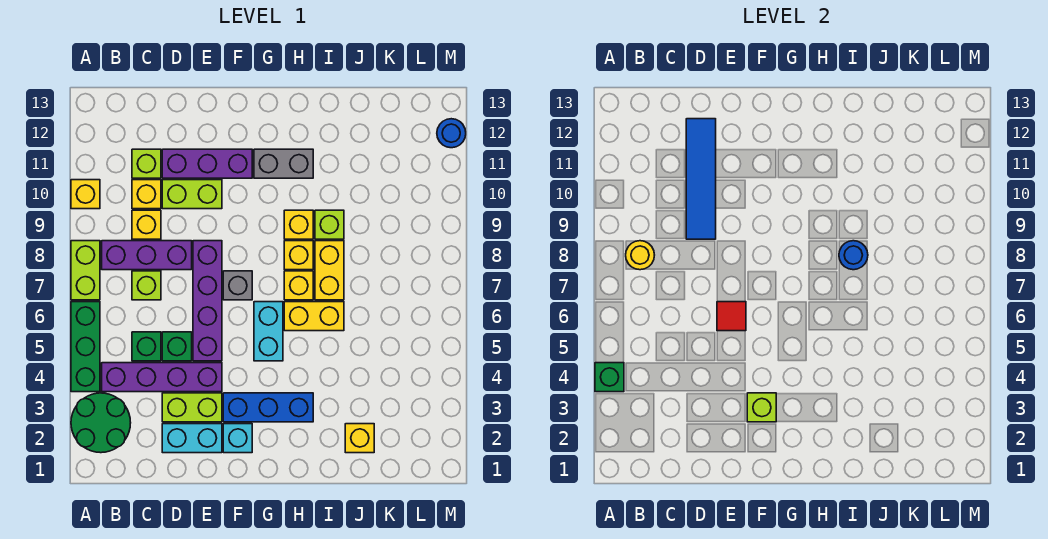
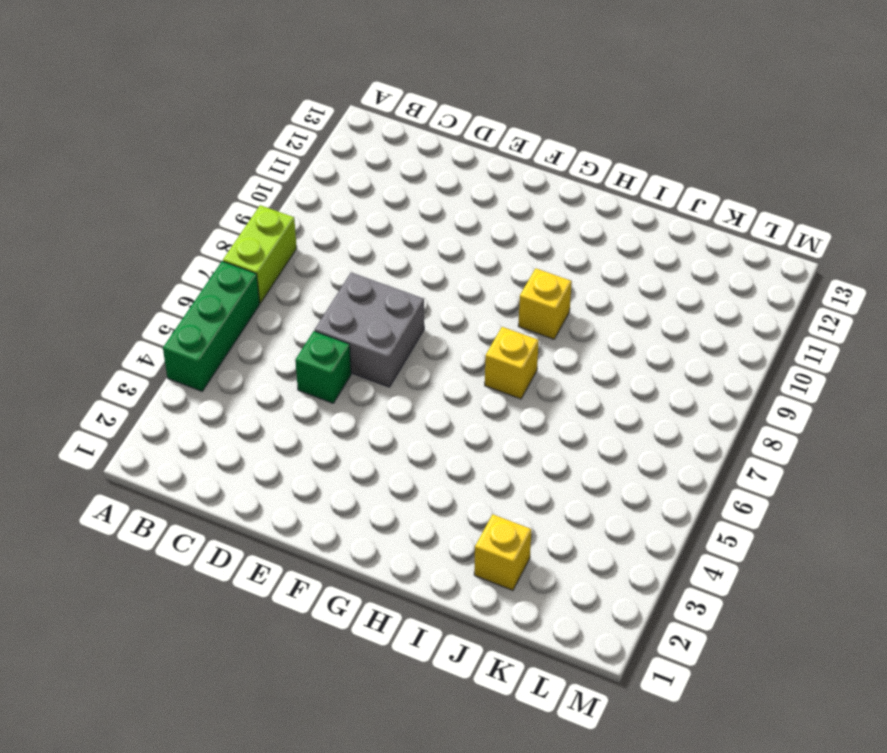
grey 2x2 brick [315,273,424,387] -> purple 1x4 brick [193,241,222,361]
none -> green 2x2 round brick [71,393,131,453]
none -> yellow 1x1 brick [71,180,100,209]
none -> purple 1x4 brick [102,363,222,392]
none -> purple 1x3 brick [102,241,192,270]

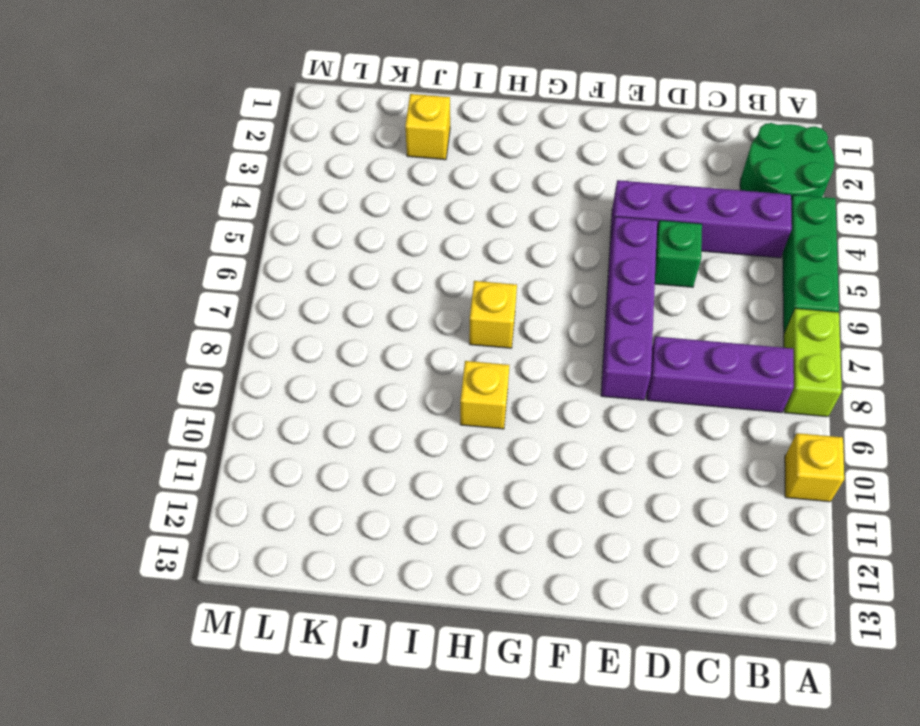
none -> green 1x1 brick [132,332,161,361]
none -> lime 1x1 brick [132,271,161,300]
none -> yellow 1x1 brick [132,210,161,239]
none -> yellow 1x1 brick [132,180,161,209]

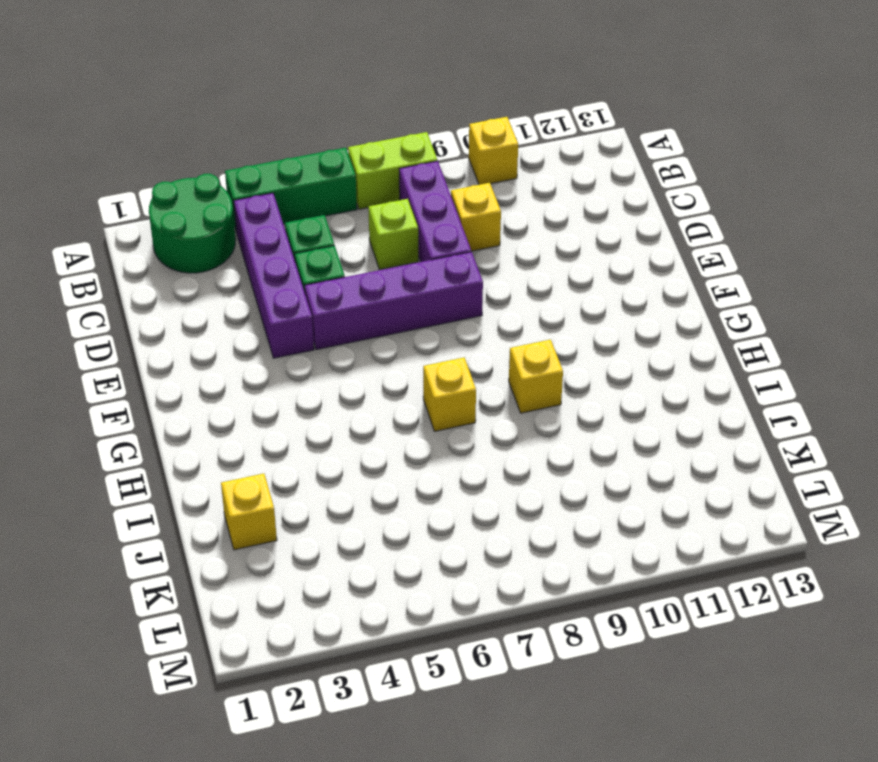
none -> yellow 1x1 brick [132,180,161,209]
none -> lime 1x1 brick [132,149,161,178]
none -> cyan 1x2 brick [162,424,222,453]
none -> lime 1x2 brick [162,393,222,422]

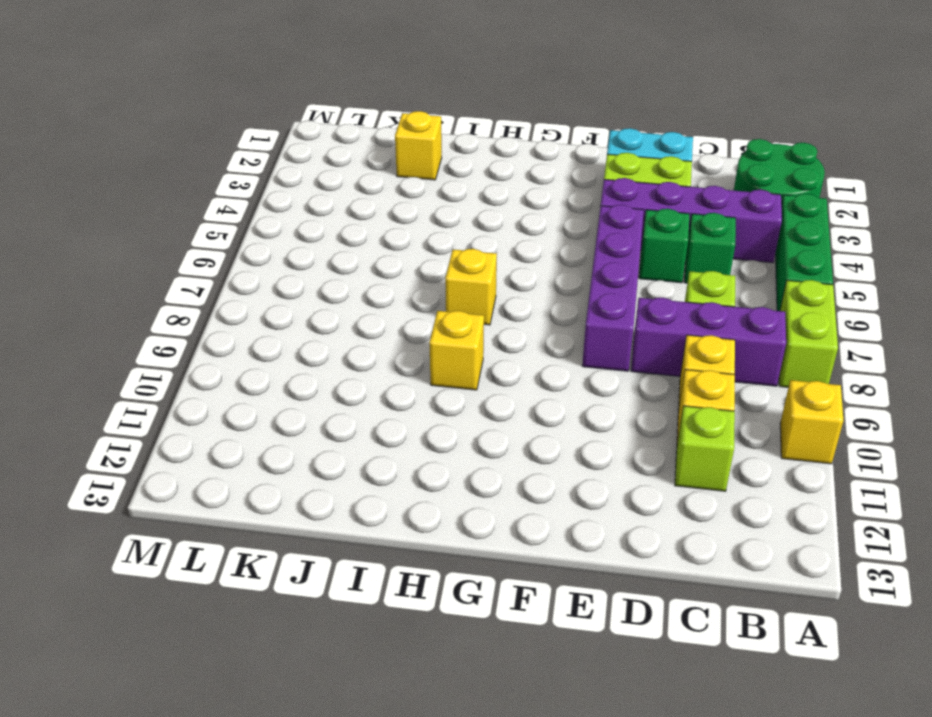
none -> lime 1x2 brick [162,180,222,209]
none -> purple 1x3 brick [162,149,252,178]
none -> cyan 1x1 brick [223,424,252,453]
none -> blue 1x3 brick [223,393,313,422]

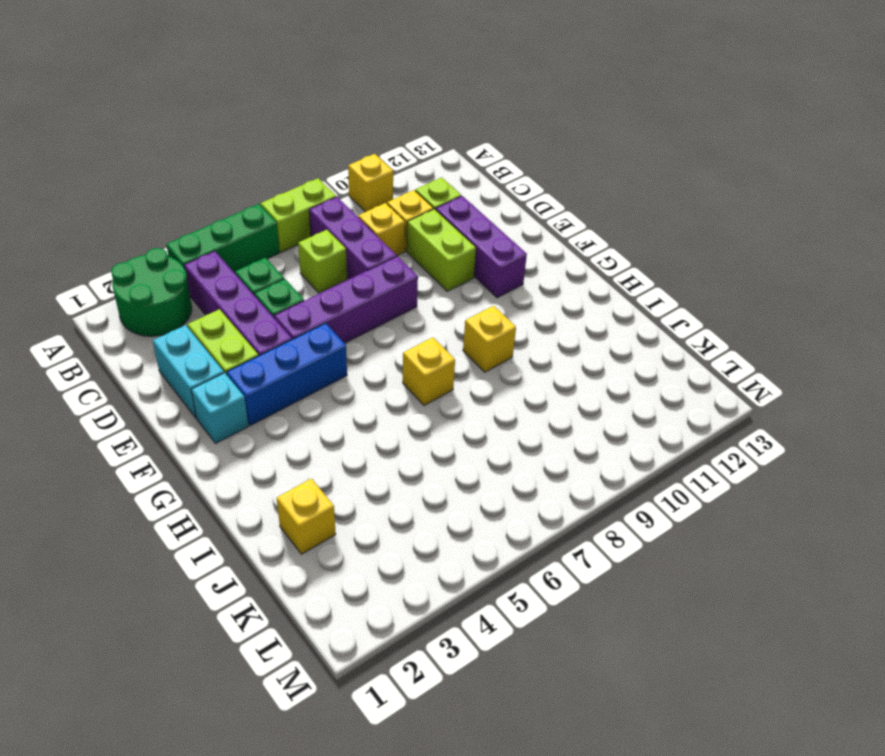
blue 1x3 brick [227,323,347,426] -> blue 1x3 brick turned to [223,393,313,422]
none -> grey 1x1 brick [223,271,252,300]
none -> cyan 1x2 brick [254,302,283,361]
none -> grey 1x2 brick [254,149,313,178]
none -> yellow 1x2 brick [284,302,344,331]

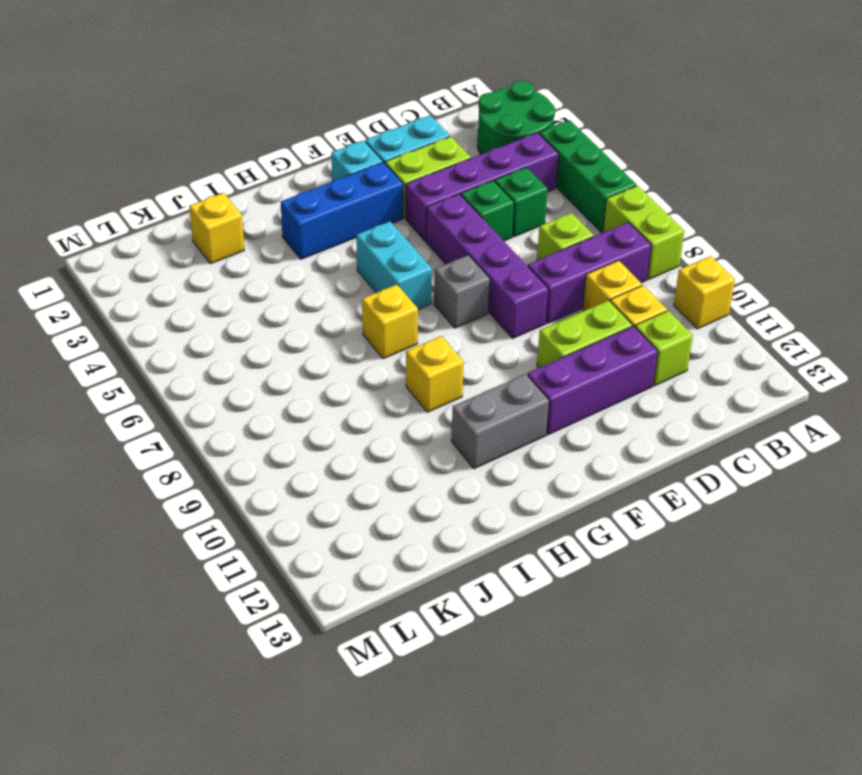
none -> yellow 1x2 brick [284,302,344,331]
none -> yellow 1x1 brick [284,241,313,270]
none -> yellow 1x2 brick [315,241,344,300]
none -> lime 1x1 brick [315,210,344,239]

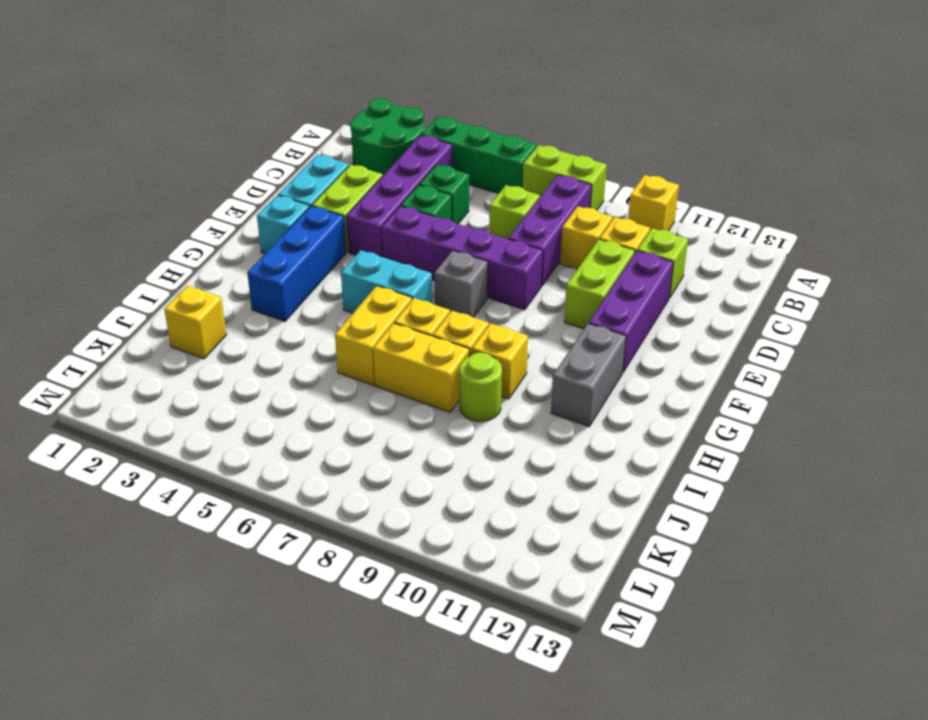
lime 1x1 round brick [460,353,502,421] -> lime 1x1 brick [315,210,344,239]
none -> blue 1x1 round brick [437,119,466,148]
none -> green 1x1 brick [595,363,624,392]
none -> yellow 1x1 round brick [626,241,654,270]
none -> blue 1x4 tile [686,119,716,239]

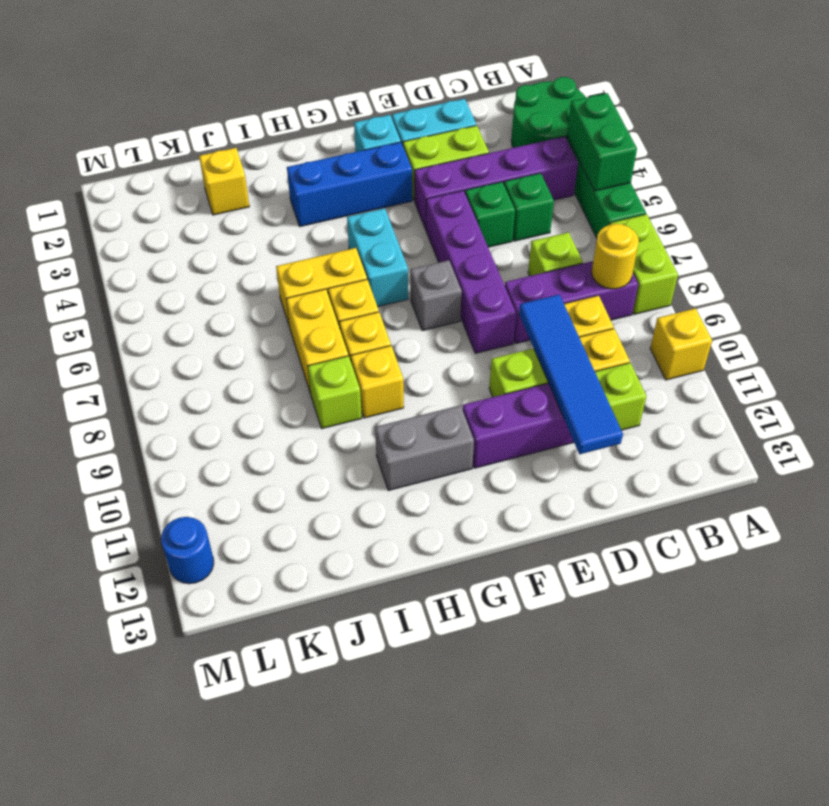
green 1x2 brick [567,93,637,191] -> green 1x1 brick [595,363,624,392]
none -> red 1x1 tile [717,302,746,331]
none -> lime 1x1 brick [747,393,776,422]
none -> blue 1x1 round brick [839,241,868,270]

